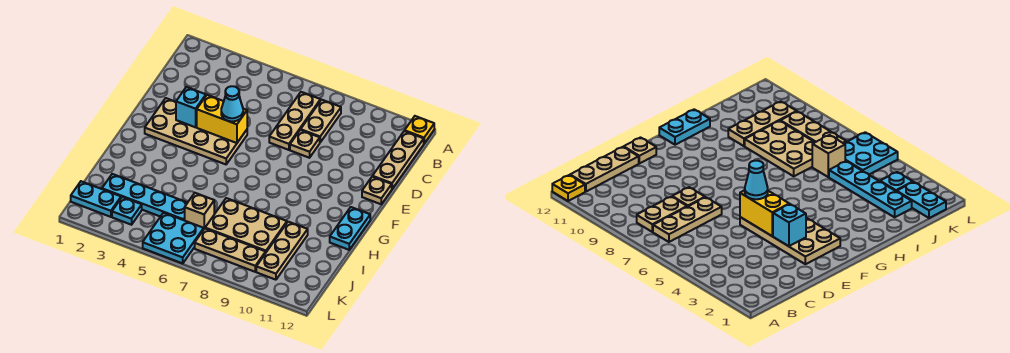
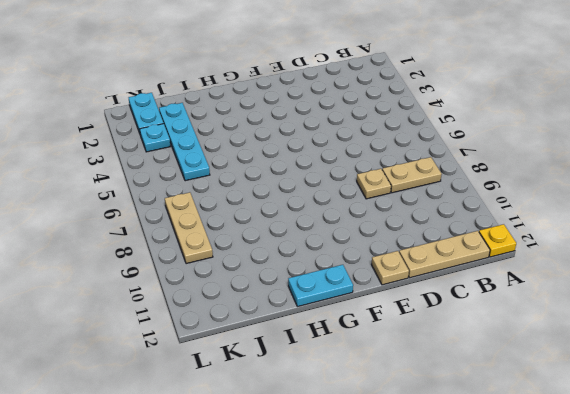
none -> tan 1x3 plate [269,92,321,150]
none -> tan 2x4 plate [145,98,247,164]
none -> tan 2x3 plate [205,198,287,252]

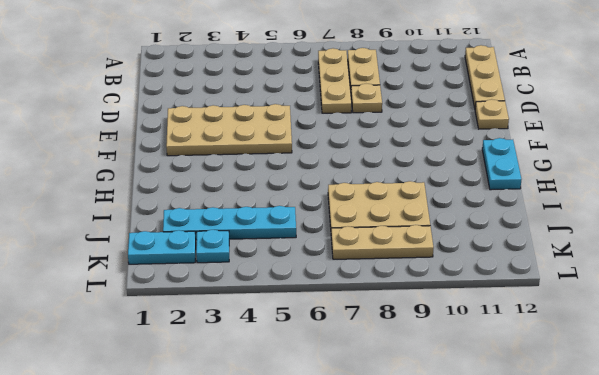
none -> yellow 1x1 plate [405,116,434,143]
none -> tan 1x3 plate [256,222,308,280]
none -> tan 1x1 brick [185,193,214,229]

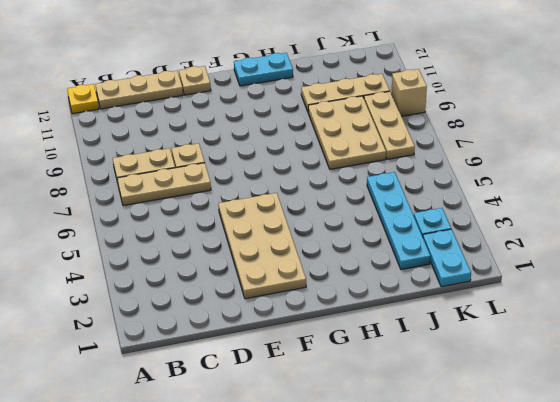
tan 1x1 brick [391,69,427,116] -> tan 1x1 brick moved to [185,193,214,229]
none -> cyan 2x2 plate [143,213,204,263]
none -> cyan 1x1 brick [176,87,206,127]
none -> yellow 1x2 brick [197,95,247,143]

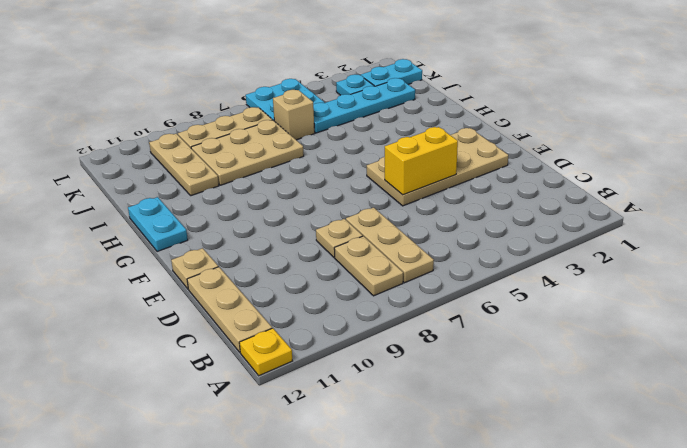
none -> cyan 1x1 brick [176,87,206,127]
none -> cyan 1x1 cone [221,86,243,121]

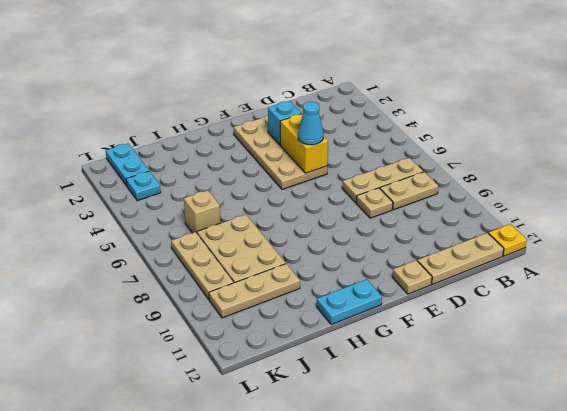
none -> cyan 1x4 plate [102,174,188,220]
none -> cyan 2x2 plate [143,213,204,263]

